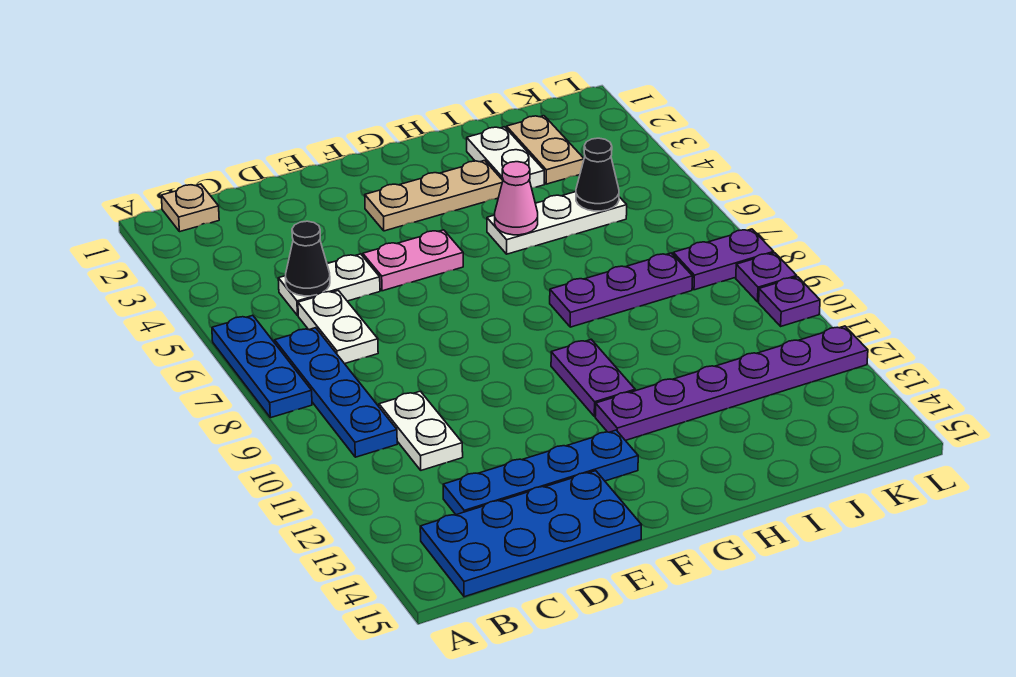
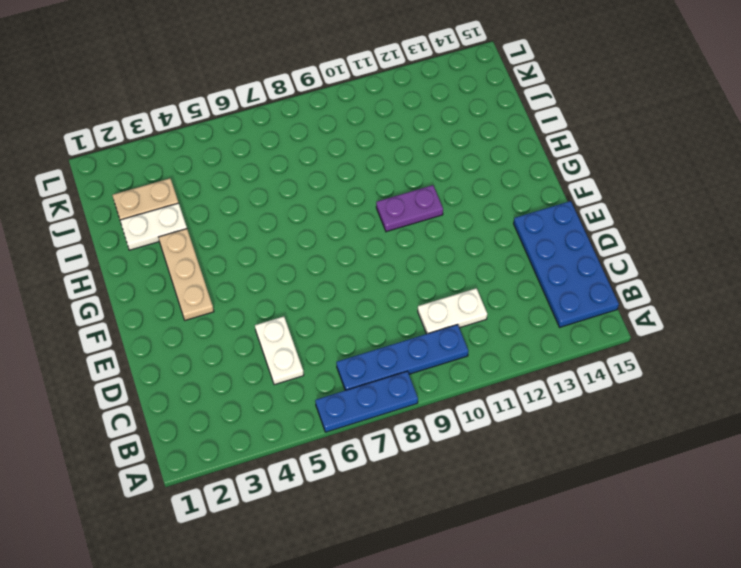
none -> tan 1x1 plate [161,184,219,232]
none -> white 1x2 plate [298,291,378,364]
none -> blue 1x4 plate [443,430,638,515]

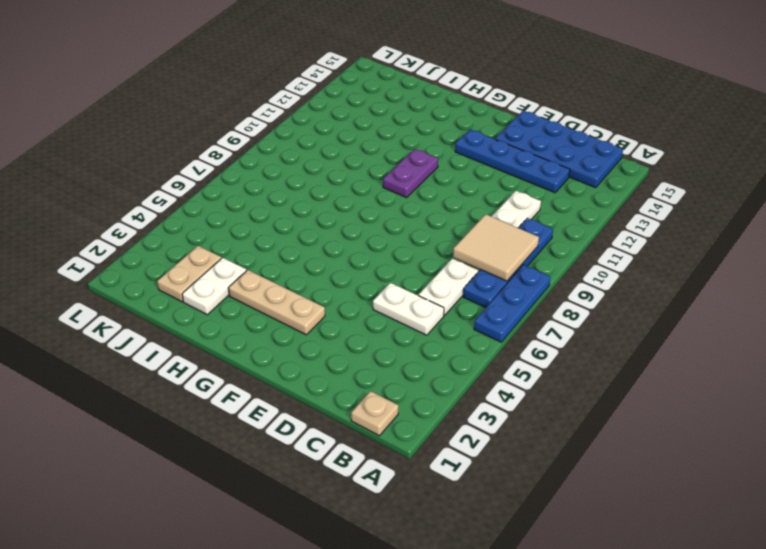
tan 2x2 tile [453,214,539,281] -> none
none -> pink 1x2 plate [363,230,463,291]
none -> purple 1x6 plate [595,326,868,440]
none -> white 1x3 plate [487,192,627,254]

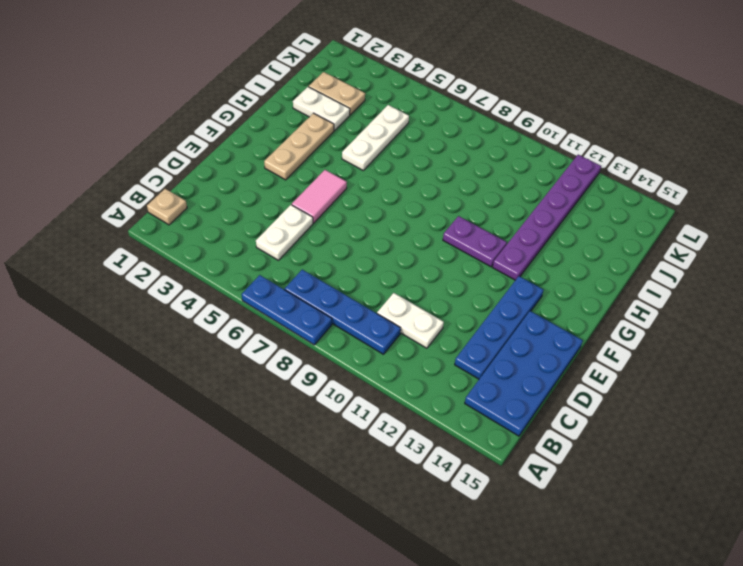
pink 1x2 tile [292,170,347,223] -> pink 1x2 plate [363,230,463,291]
none -> white 1x2 plate [298,291,378,364]
none -> purple 1x3 plate [550,253,693,327]
none -> purple 1x2 plate [673,229,774,290]

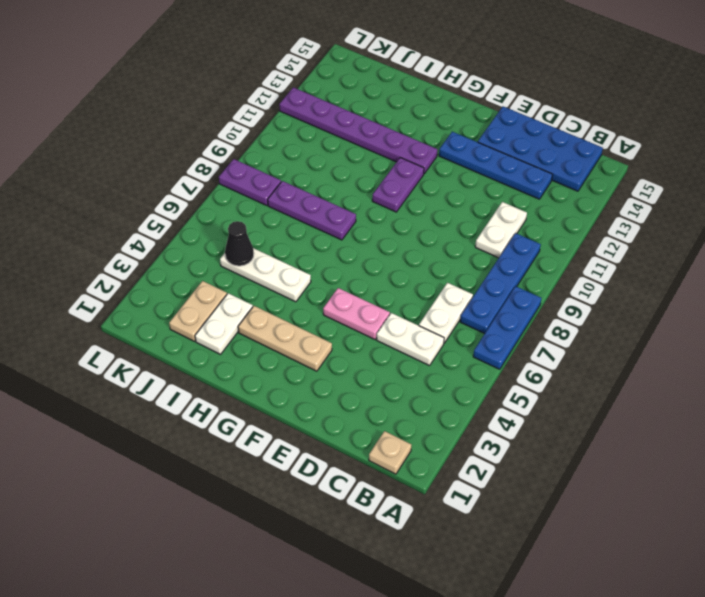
none -> purple 1x1 plate [736,253,797,302]
none -> purple 1x1 plate [759,277,820,326]
none -> black 1x1 cone [286,221,330,296]

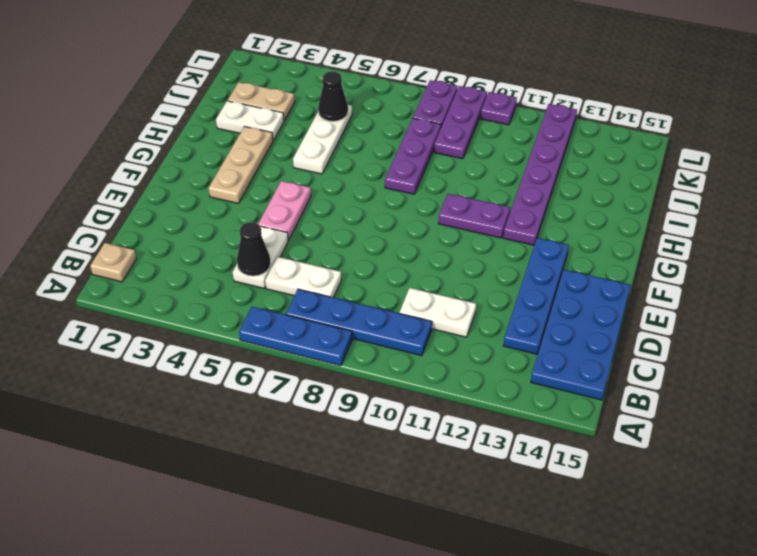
purple 1x3 plate [434,86,487,159] -> purple 1x1 plate [736,253,797,302]
none -> pink 1x1 cone [495,162,538,235]

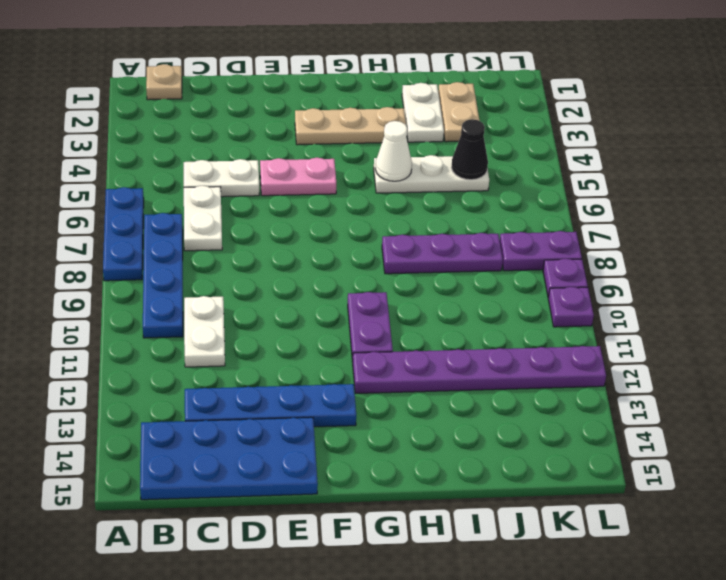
white 1x1 cone [375,121,412,181] -> pink 1x1 cone [495,162,538,235]
none -> black 1x1 cone [286,221,330,296]

